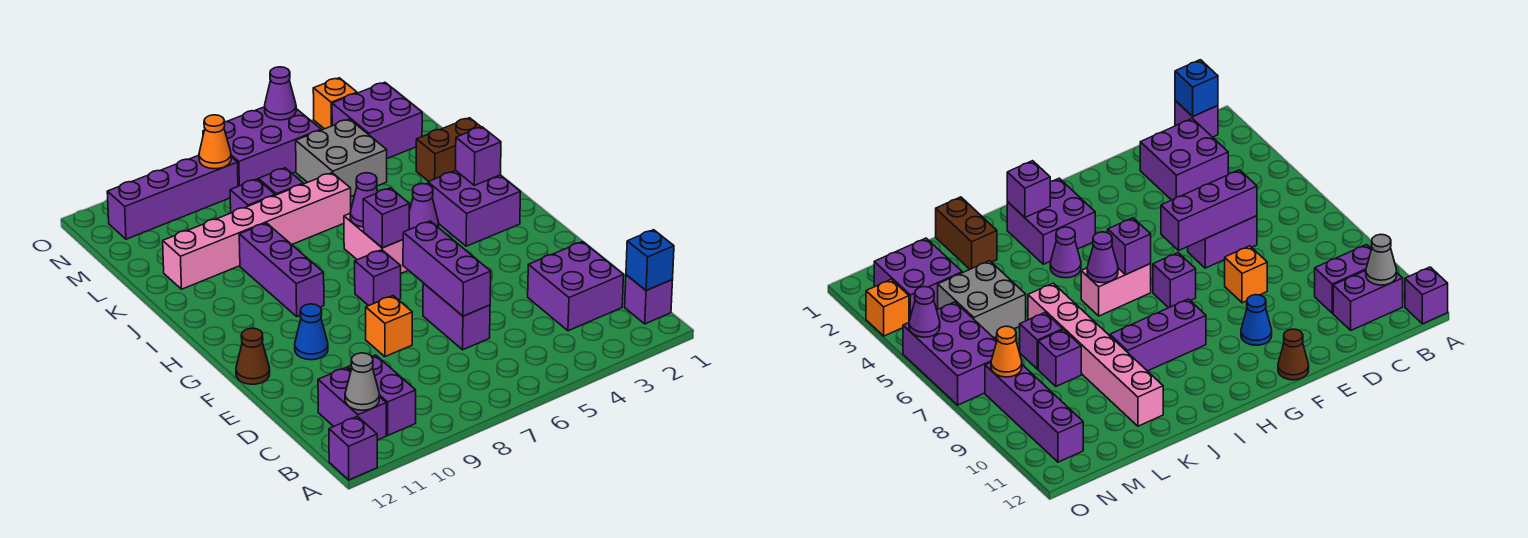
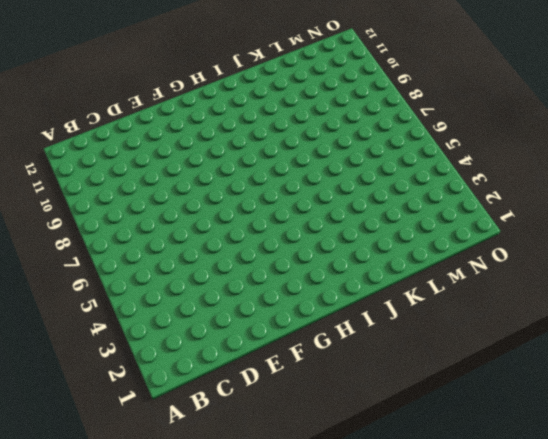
none -> purple 1x1 brick [329,416,377,480]
none -> purple 1x1 brick [625,275,673,324]
none -> purple 1x2 brick [348,355,416,435]
none -> purple 1x2 brick [318,368,386,440]

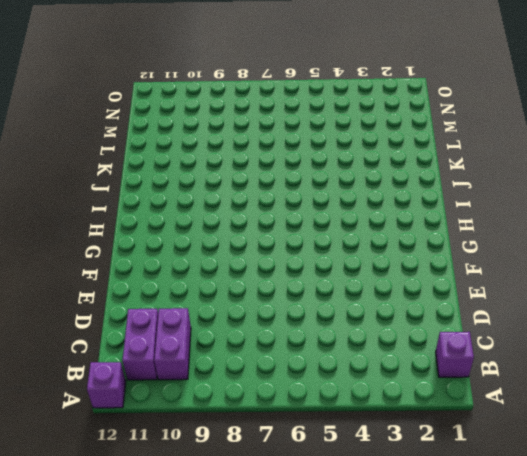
none -> purple 2x2 brick [528,242,624,331]
none -> purple 1x2 brick [423,283,490,350]
none -> orange 1x1 brick [366,296,412,357]
none -> blue 1x1 cone [295,304,328,360]

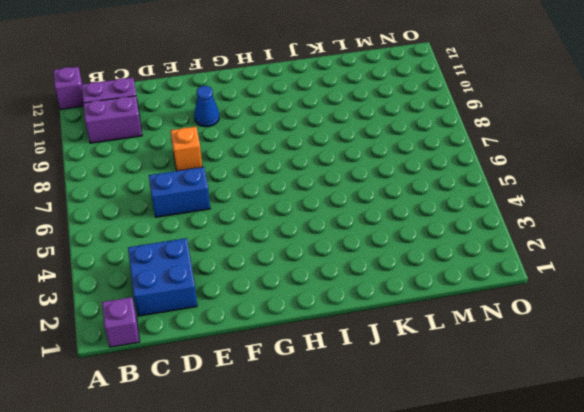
blue 2x2 brick [128,238,197,316] -> purple 2x2 brick [528,242,624,331]
blue 1x2 brick [149,167,210,217] -> purple 1x2 brick [423,283,490,350]
none -> brown 1x1 cone [236,328,270,384]
none -> purple 1x1 brick [355,250,401,306]
none -> purple 2x2 brick [428,171,521,246]
none -> pink 1x2 brick [344,214,408,273]

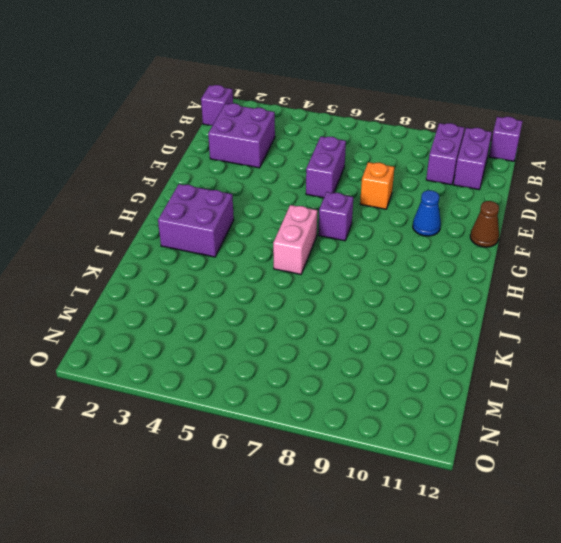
none -> purple 1x3 brick [239,223,324,316]
none -> purple 1x1 cone [409,184,439,229]
none -> brown 1x2 brick [416,118,481,181]
none -> pink 1x6 brick [163,173,351,289]

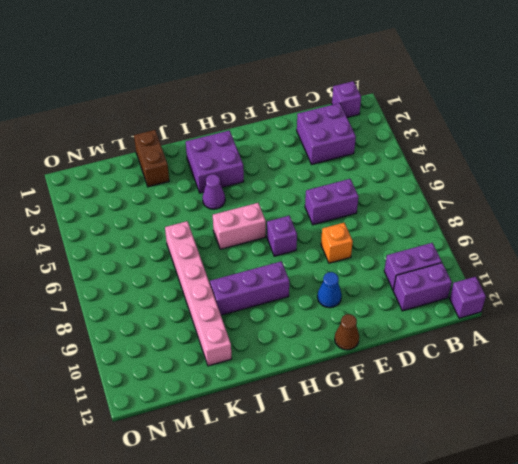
none -> grey 2x2 brick [296,119,387,196]
none -> purple 1x1 brick [258,168,303,195]
none -> purple 1x1 brick [230,179,275,213]
none -> purple 2x2 brick [332,83,422,158]

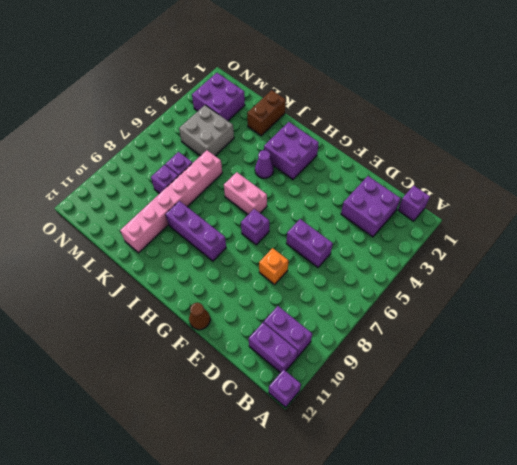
none -> blue 1x1 cone [295,304,328,360]
none -> purple 2x3 brick [203,107,321,186]
none -> purple 1x4 brick [107,155,238,239]
none -> orange 1x1 brick [313,78,357,129]

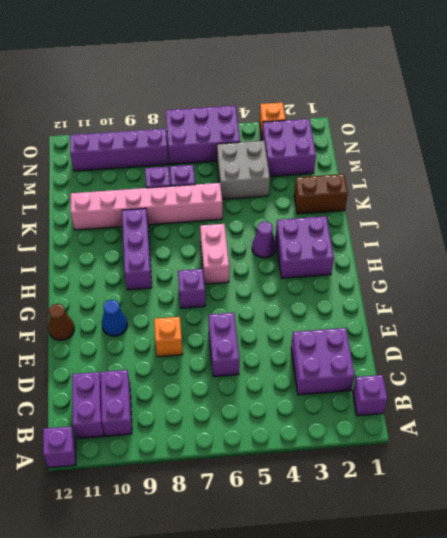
none -> blue 1x1 brick [626,230,674,290]
none -> grey 1x1 cone [345,353,379,410]
none -> purple 1x3 brick [403,221,491,316]
none -> purple 1x1 brick [363,188,409,248]

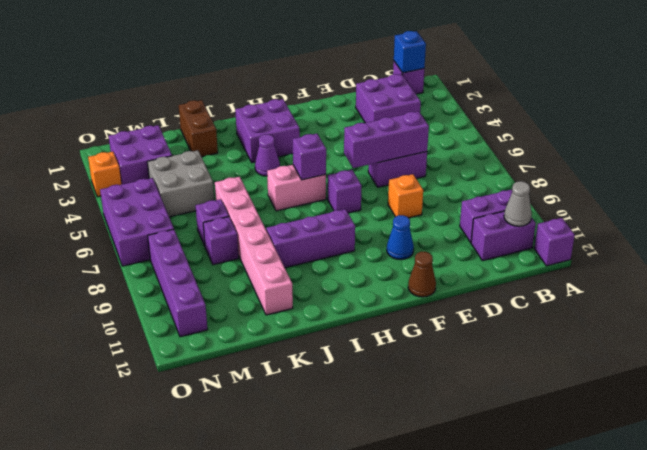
none -> purple 1x1 brick [456,127,501,185]
none -> purple 1x1 cone [350,173,378,227]
none -> orange 1x1 cone [199,115,231,169]
none -> purple 1x1 cone [265,67,296,120]

